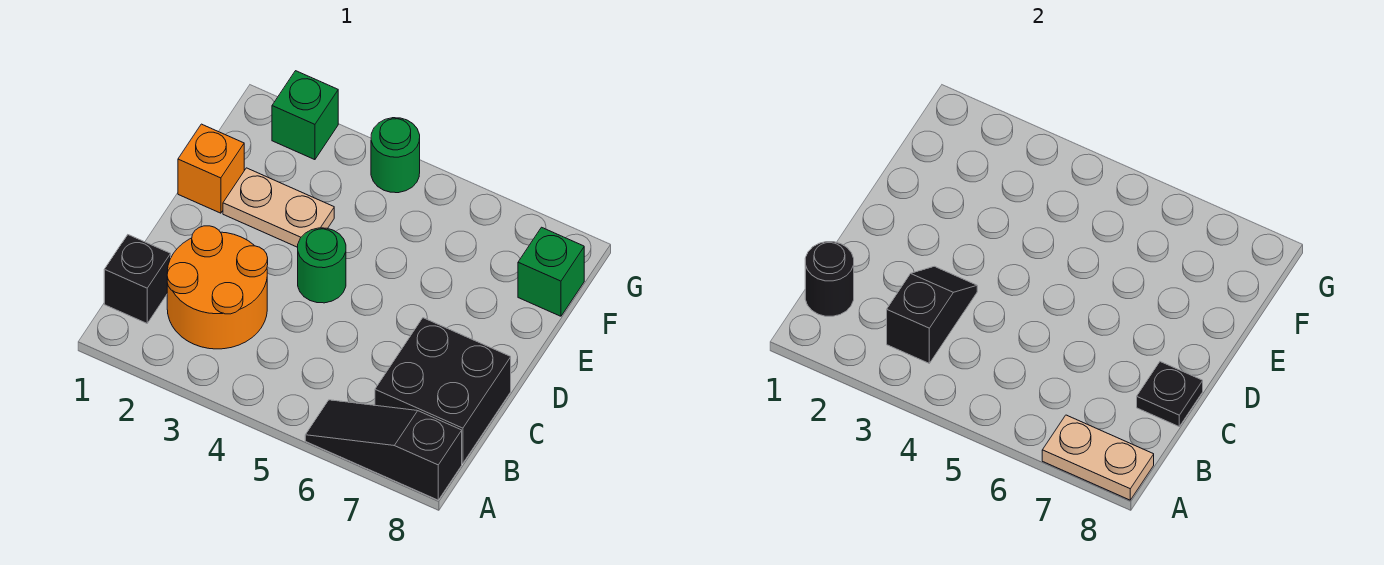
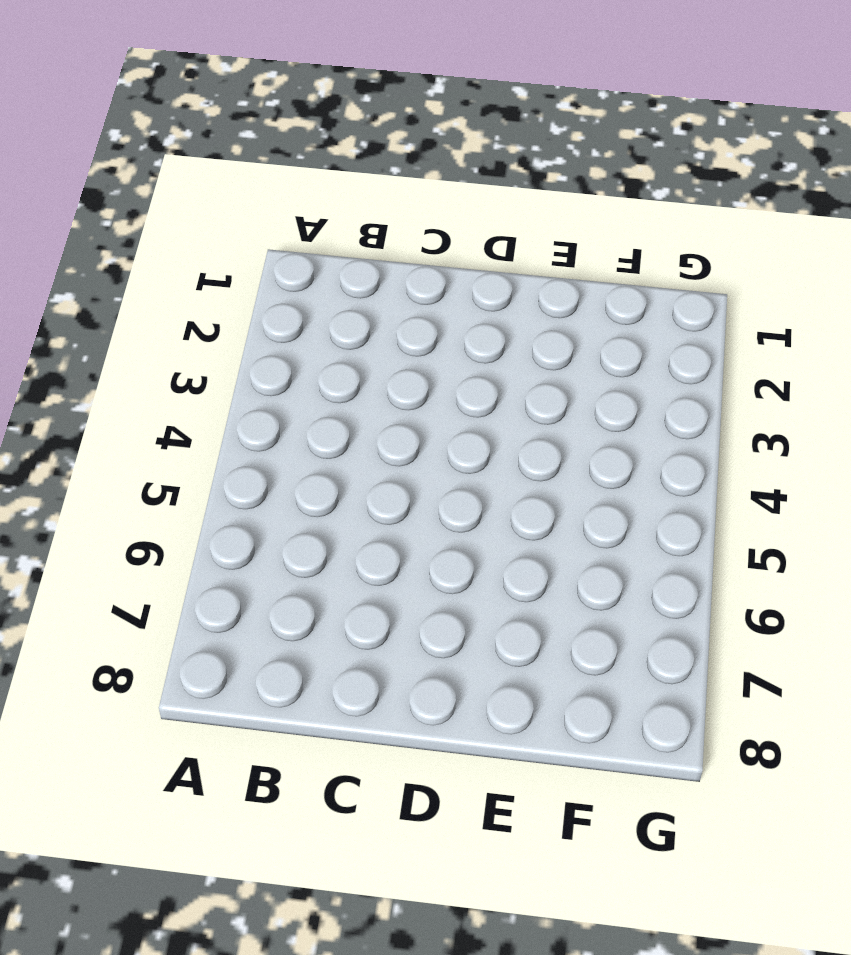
none -> black 1x3 slope [305,400,462,500]
none -> black 1x1 brick [104,235,171,323]
none -> orange 2x2 round brick [167,226,268,349]

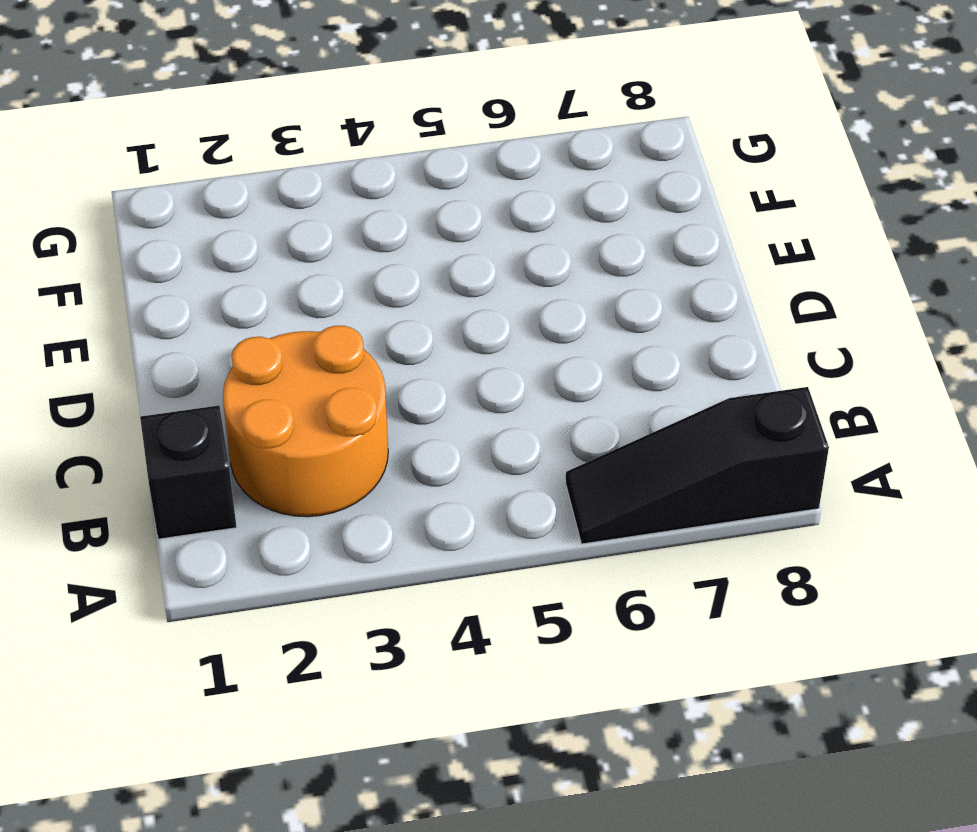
none -> black 2x2 brick [375,318,511,463]
none -> green 1x1 round brick [298,228,346,303]
none -> orange 1x1 brick [178,124,244,213]

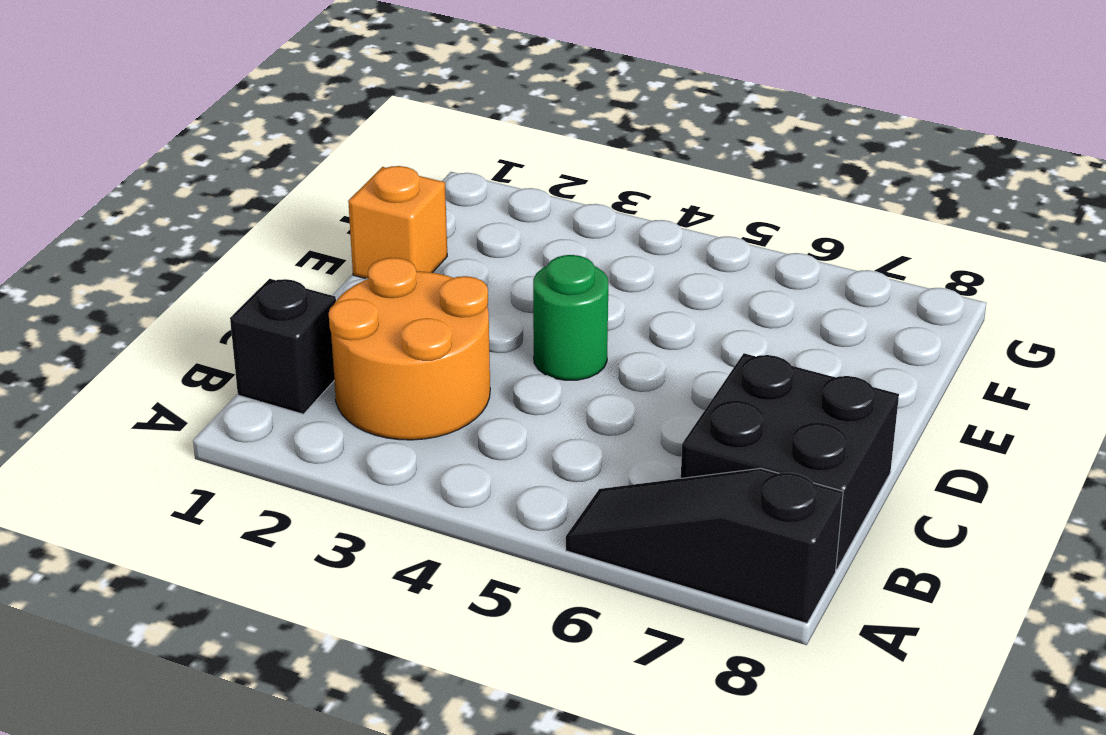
none -> tan 1x2 plate [223,168,334,247]
none -> green 1x1 brick [518,227,584,316]
none -> green 1x1 brick [272,71,338,160]

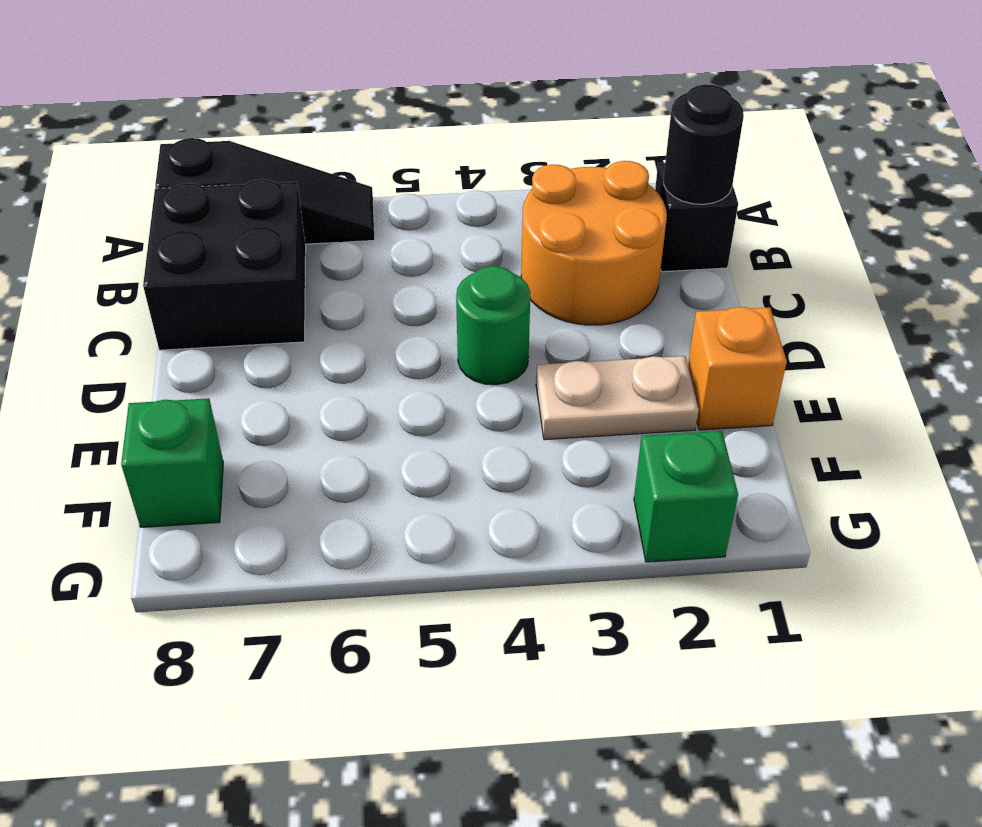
none -> green 1x1 round brick [371,118,420,193]
none -> tan 1x2 plate [1042,415,1154,500]
none -> black 1x2 slope [887,266,977,363]

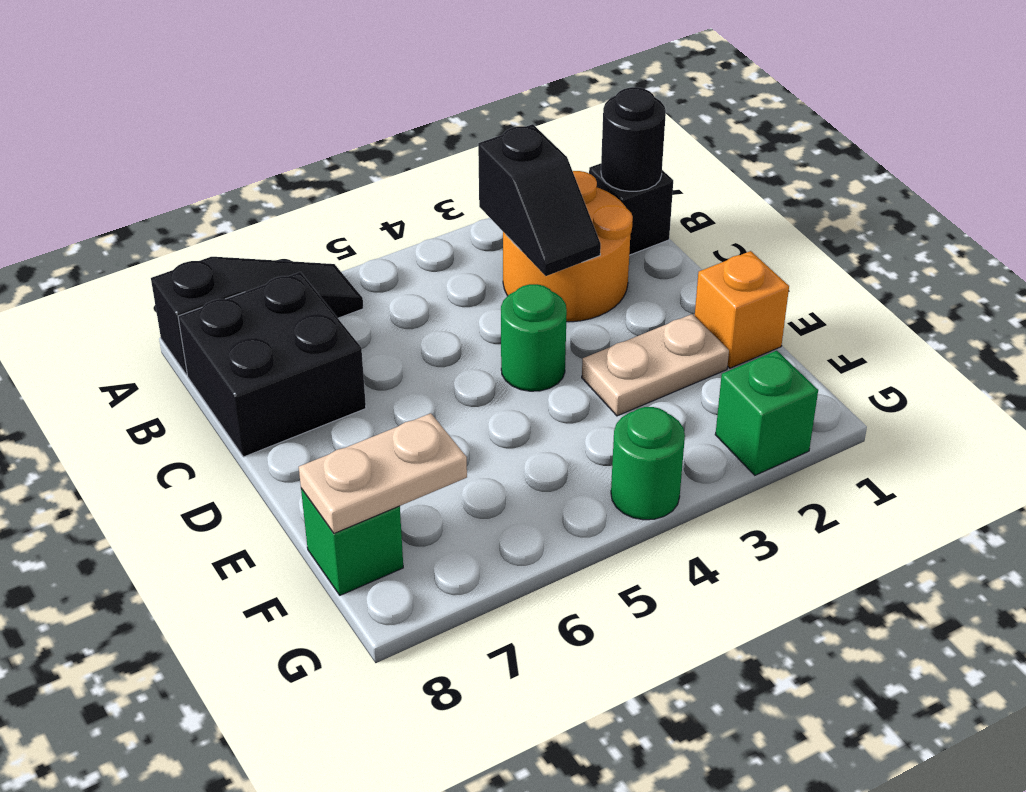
tan 1x2 plate [299,413,467,533] -> tan 1x2 plate moved to [1042,415,1154,500]
none -> black 1x1 plate [1137,362,1203,426]

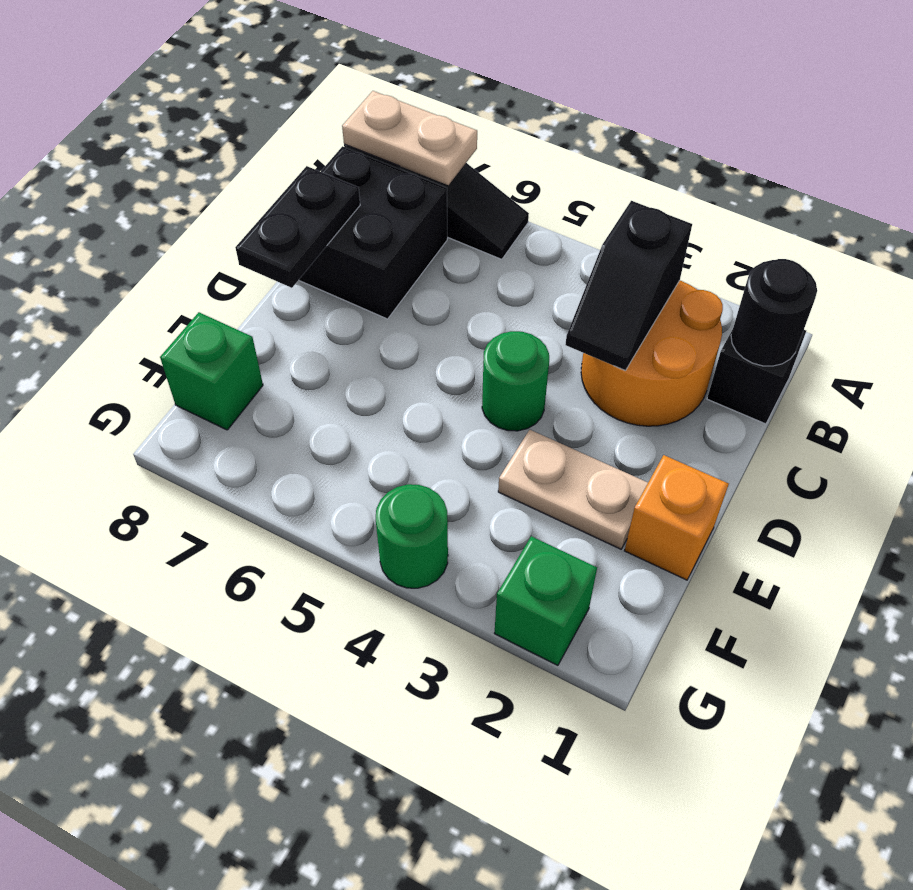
black 1x2 plate [235,166,360,288] -> black 1x1 plate [1137,362,1203,426]

